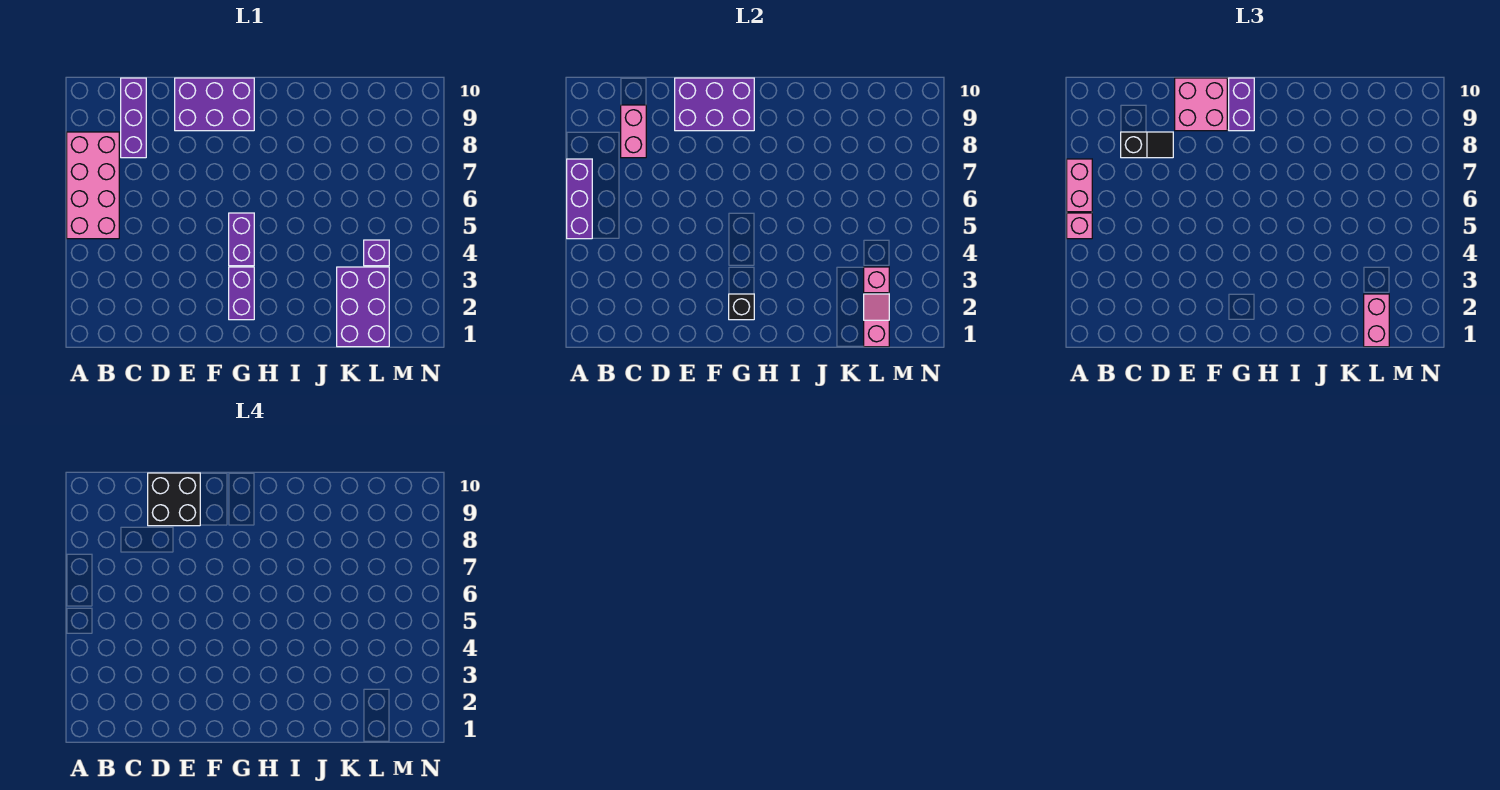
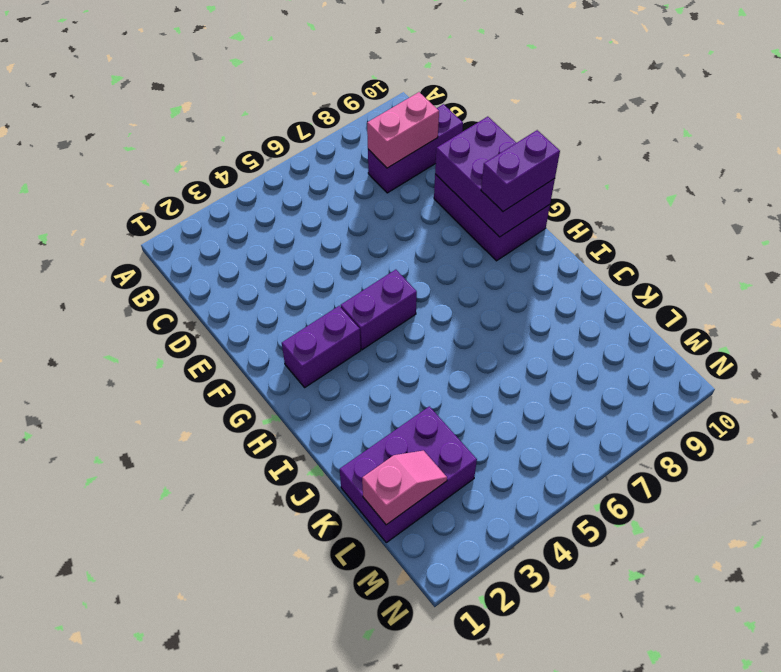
none -> pink 2x4 brick [67,132,119,239]
none -> purple 1x1 brick [364,240,389,266]
none -> purple 1x3 brick [567,159,592,239]

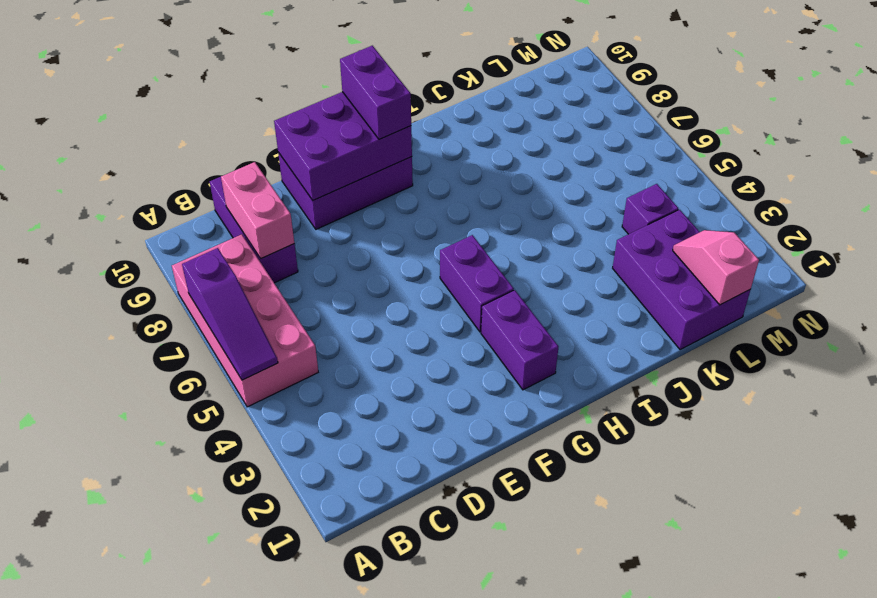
purple 1x3 slope [182,248,278,380] -> purple 1x3 brick [567,159,592,239]
none -> black 1x1 brick [729,294,754,320]
none -> pink 1x1 brick [864,267,889,293]
none -> pink 1x1 brick [1067,213,1092,239]

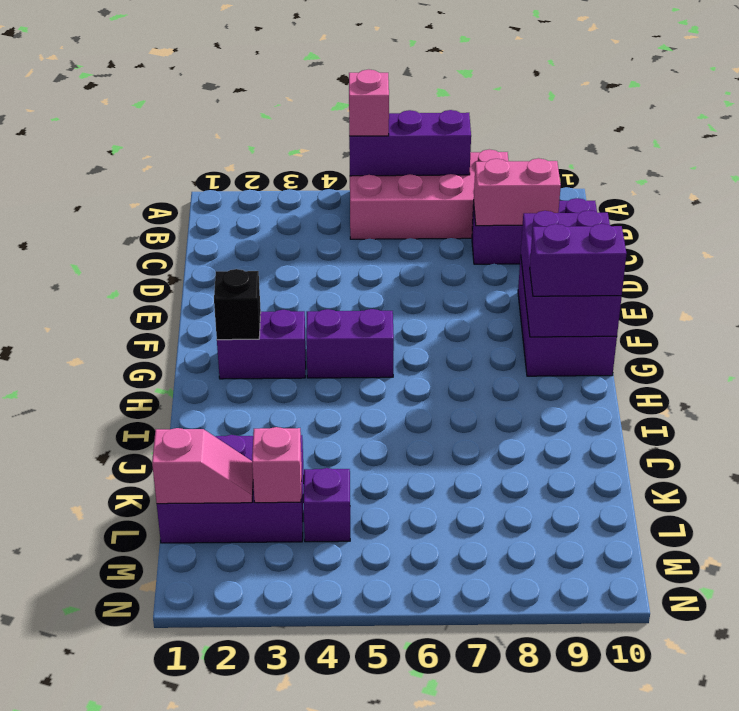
none -> pink 1x2 brick [1067,159,1092,212]
none -> black 1x2 slope [1121,132,1173,158]
none -> pink 2x2 brick [1175,78,1227,131]

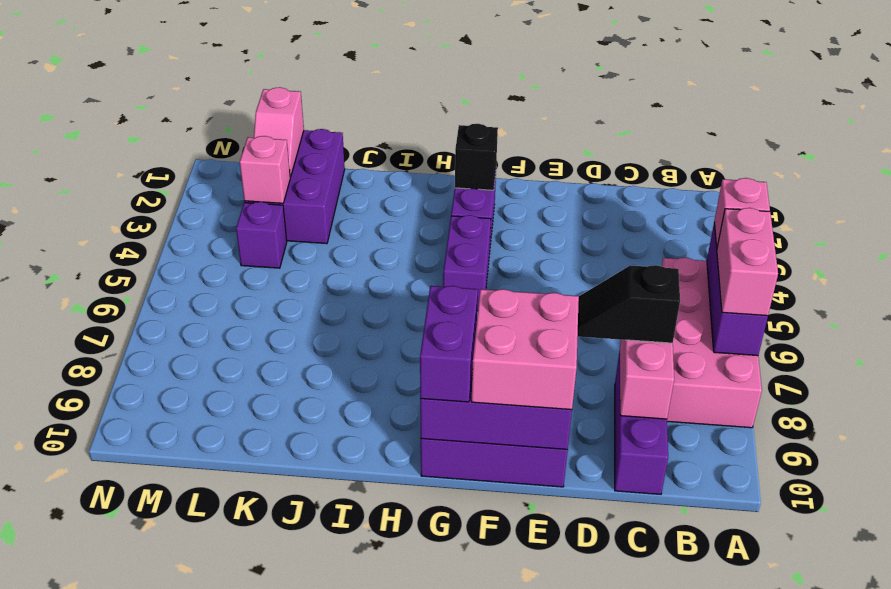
none -> pink 1x2 brick [1364,294,1389,347]
none -> black 2x2 brick [148,473,200,526]

